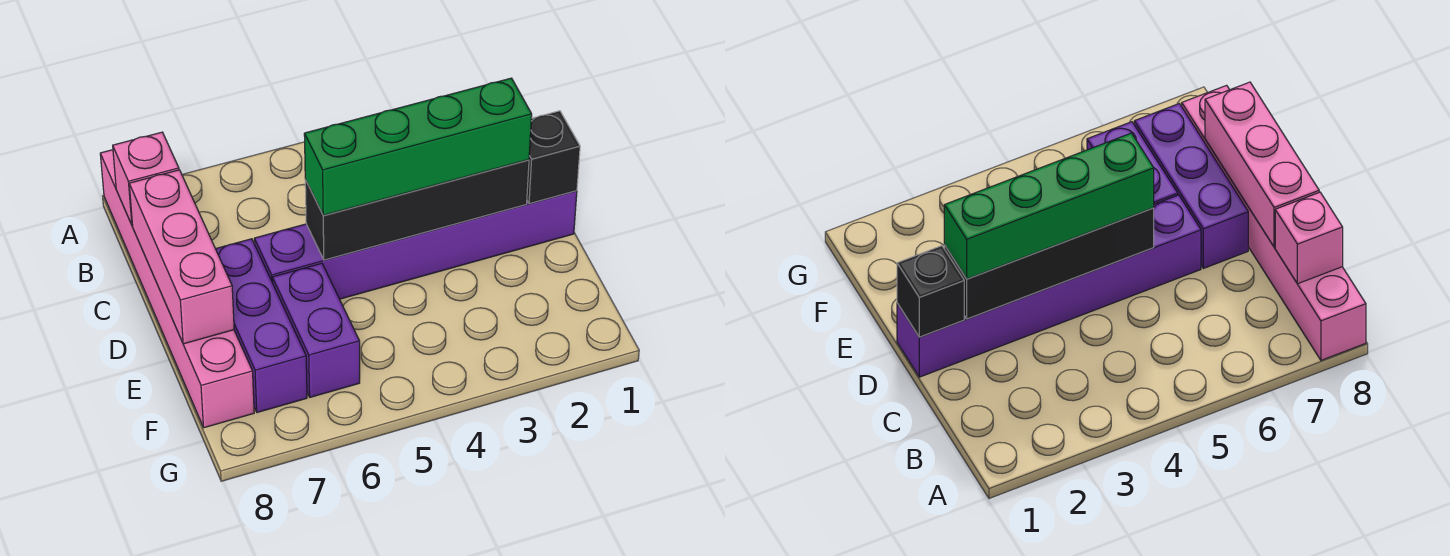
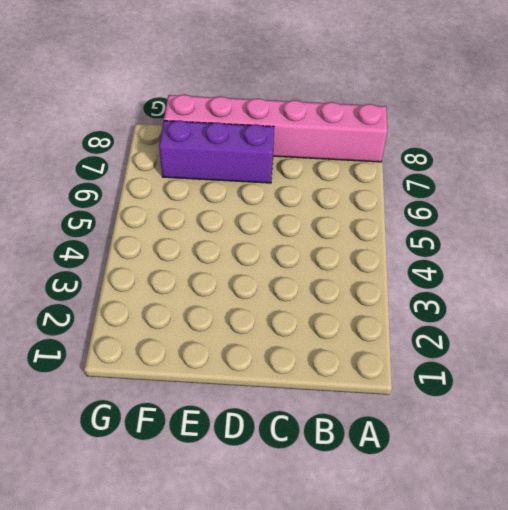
none -> purple 1x6 brick [254,191,577,299]
none -> purple 1x2 brick [272,263,360,397]

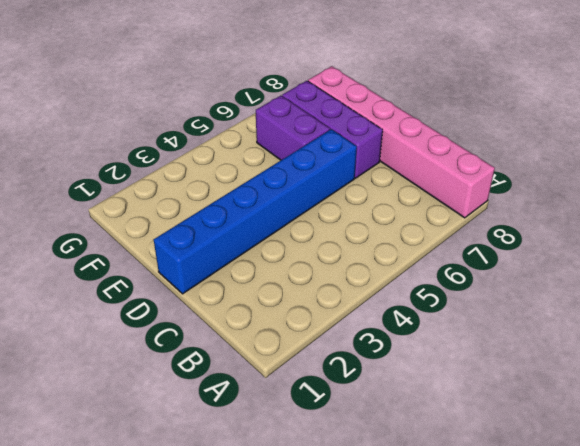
blue 1x6 brick [154,129,357,294] -> purple 1x6 brick [254,191,577,299]
none -> pink 1x1 brick [113,132,179,225]
none -> pink 1x3 brick [129,170,234,344]

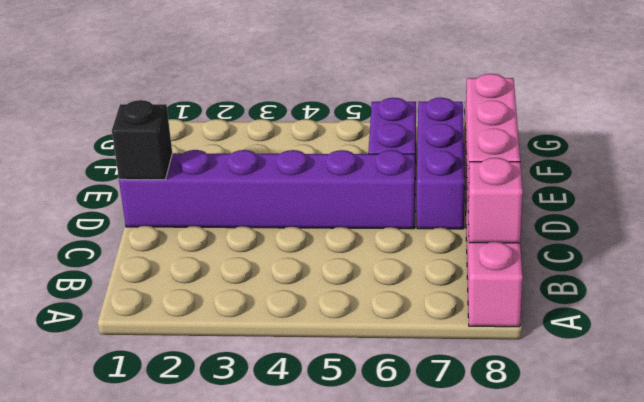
none -> black 1x4 brick [305,160,529,260]
none -> green 1x4 brick [304,78,532,215]

